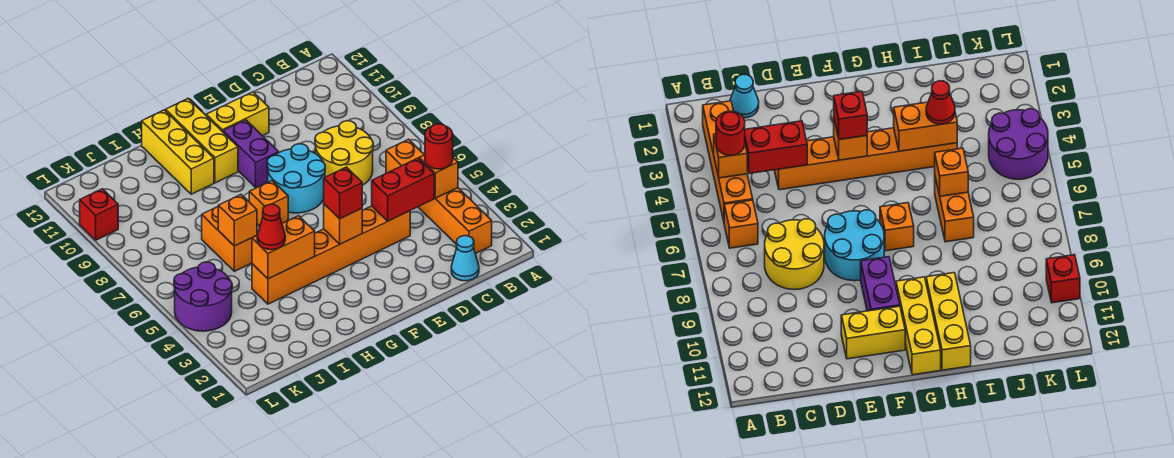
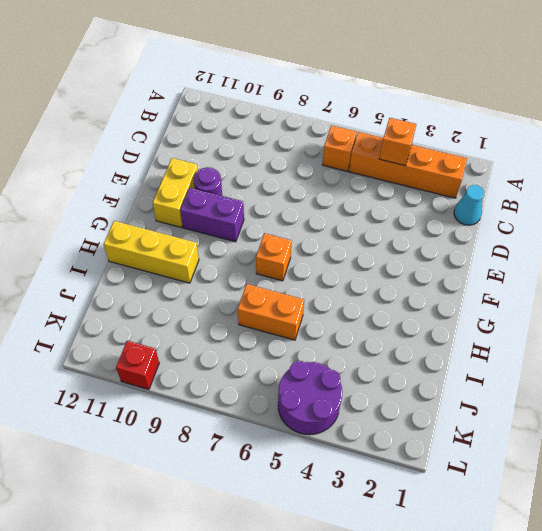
purple 1x1 round brick [194,167,222,196] -> none
none -> yellow 2x2 round brick [315,121,373,185]
none -> orange 1x6 brick [252,206,410,304]
none -> cyan 2x2 round brick [267,144,325,213]

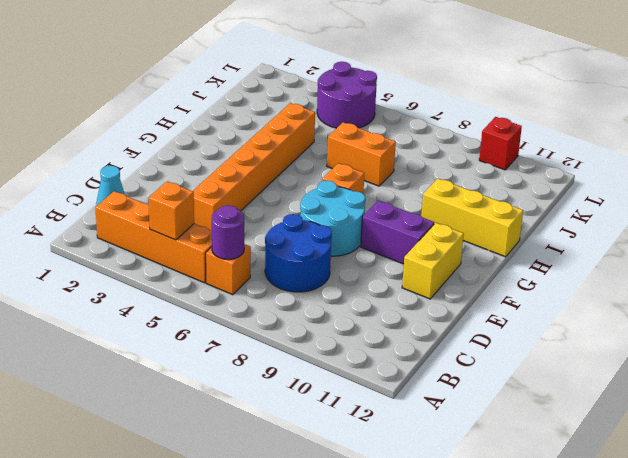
purple 1x1 round brick [212,205,244,260] -> none
blue 2x2 round brick [265,214,332,292] -> yellow 2x2 round brick [315,121,373,185]
none -> yellow 1x3 brick [166,98,238,183]
none -> red 1x2 brick [372,158,434,221]
none -> orange 1x1 brick [324,204,362,244]

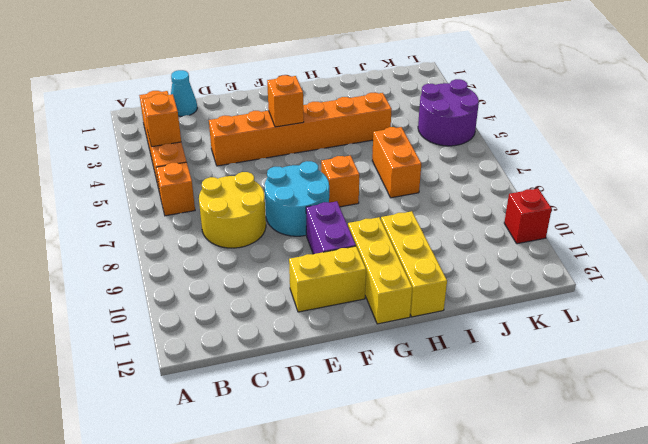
none -> red 1x2 brick [372,158,434,221]
none -> orange 1x2 brick [252,216,315,279]
none -> orange 1x1 brick [218,195,257,246]

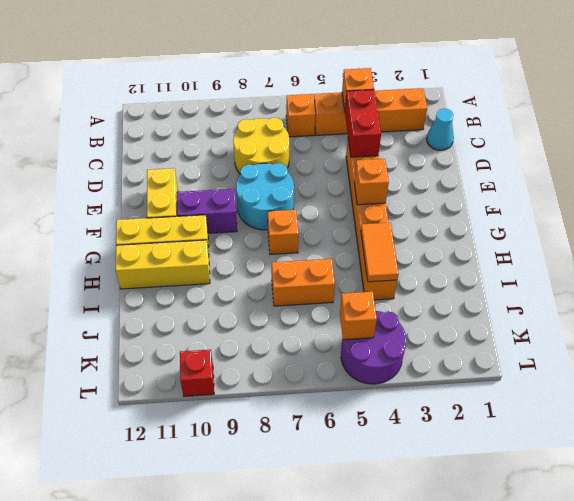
orange 1x2 tile [361,223,399,282] -> orange 1x2 brick [252,216,315,279]
orange 1x1 brick [340,292,377,340] -> orange 1x1 brick moved to [218,195,257,246]
none -> red 1x1 round brick [425,124,453,169]
none -> red 1x1 brick [324,167,362,219]
none -> red 1x1 cone [257,204,285,250]

